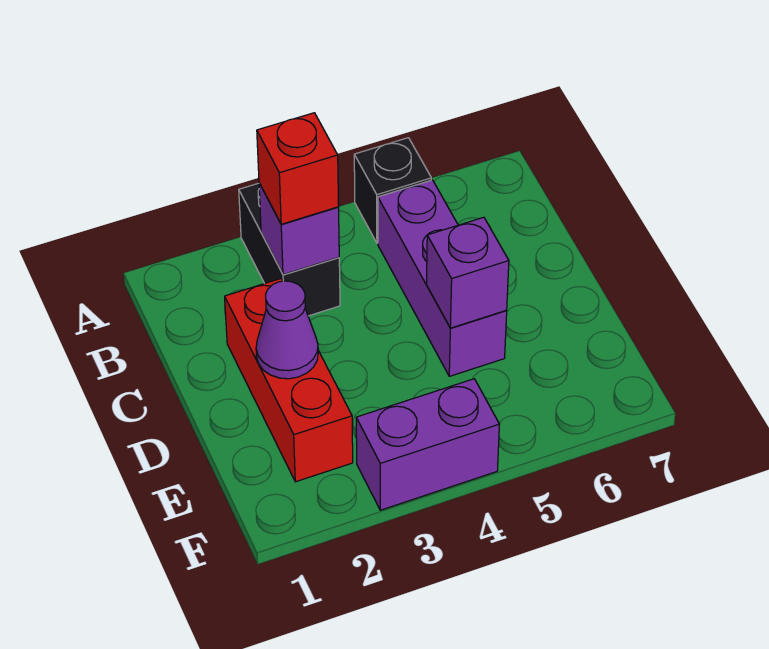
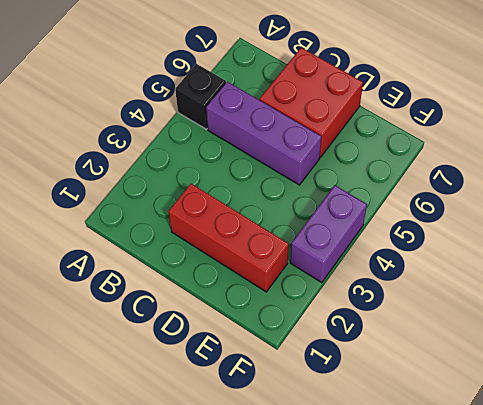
red 2x2 brick [260,48,363,157] -> none
none -> black 1x2 brick [239,183,340,316]
none -> purple 1x1 brick [259,183,339,275]

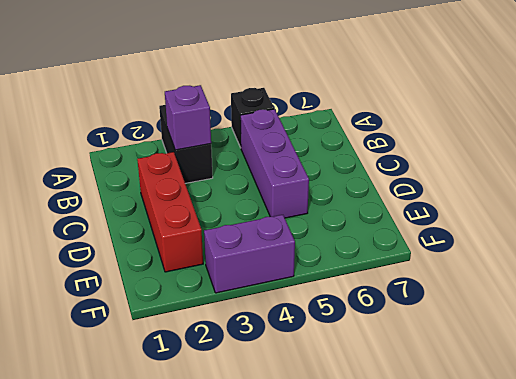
none -> purple 1x1 cone [256,281,318,379]
none -> purple 1x1 brick [427,217,509,328]

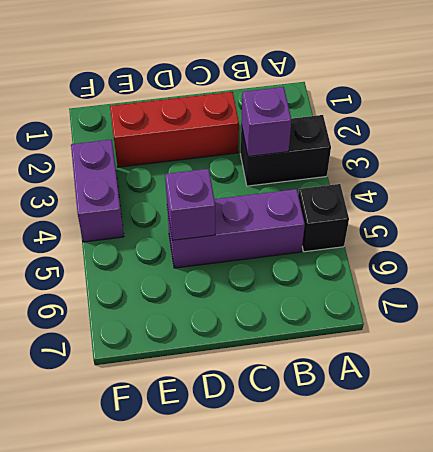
none -> purple 1x1 cone [256,281,318,379]
none -> red 1x1 brick [257,113,339,224]

